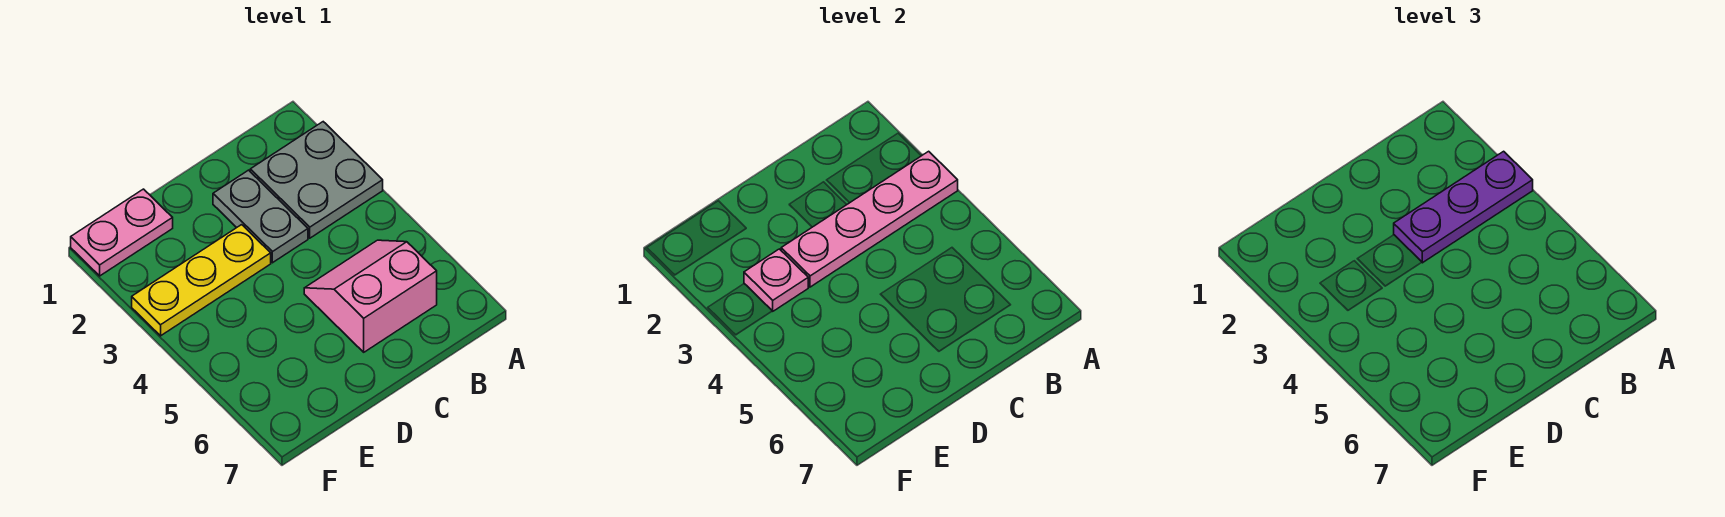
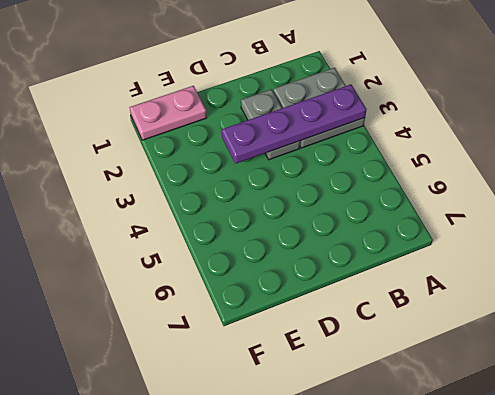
purple 1x4 plate [222,84,366,164] -> pink 1x4 plate [781,151,958,287]
none -> pink 2x2 slope [304,240,437,352]
none -> yellow 1x3 plate [132,225,271,336]

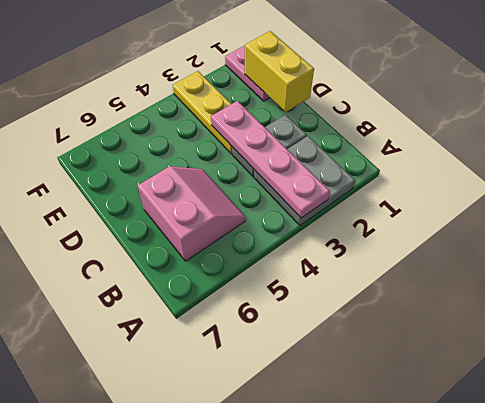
yellow 1x2 brick [245,31,314,112] -> none
none -> pink 1x1 plate [744,249,808,311]
none -> purple 1x3 plate [1394,151,1533,263]

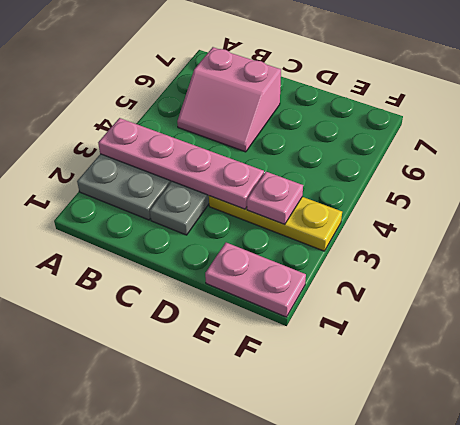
none -> purple 1x3 plate [1394,151,1533,263]

